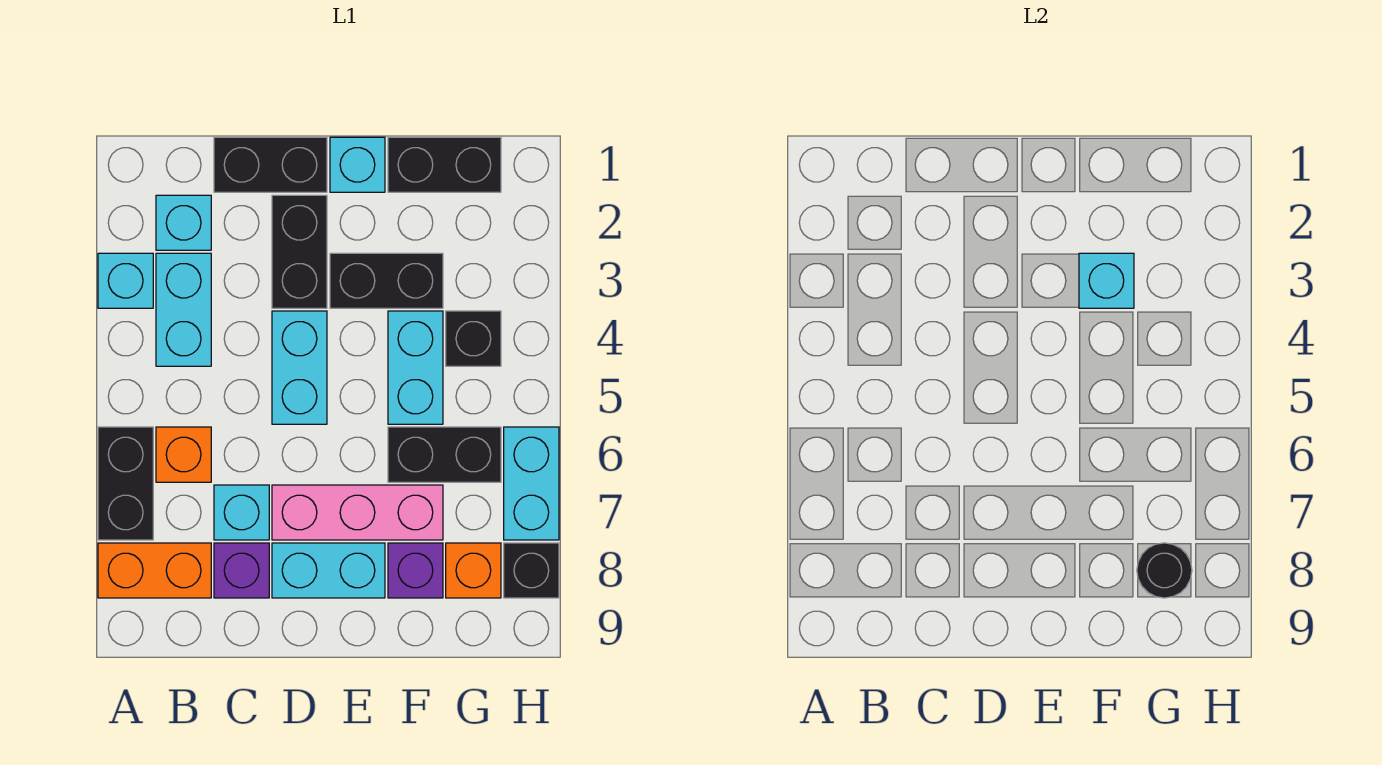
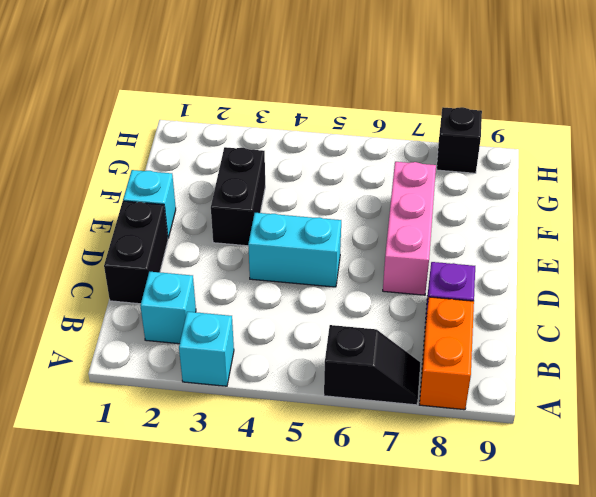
black 1x2 slope [324,325,421,405] -> black 1x2 brick [98,427,153,540]
none -> cyan 1x2 brick [156,253,211,366]
none -> orange 1x1 brick [156,427,211,482]
none -> cyan 1x1 brick [214,485,269,540]

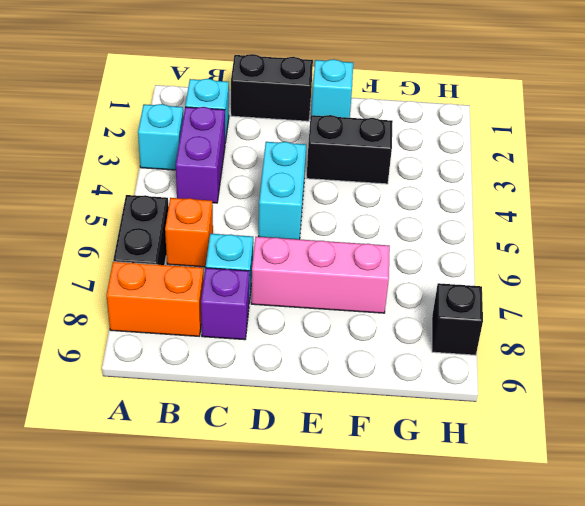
purple 1x2 brick [176,107,225,203] -> cyan 1x2 brick [156,253,211,366]
none -> black 1x2 brick [272,195,327,308]
none -> cyan 1x2 brick [272,543,385,598]
none -> black 1x2 brick [388,137,501,192]

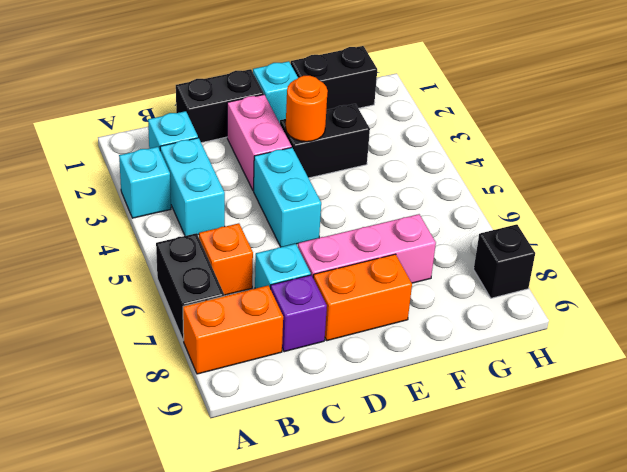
pink 1x2 brick [227,95,292,191] -> black 1x2 brick [272,195,327,308]
orange 1x2 brick [313,254,412,341] -> cyan 1x2 brick [272,543,385,598]
orange 1x1 round brick [286,76,328,142] -> none
none -> cyan 1x2 brick [388,311,443,424]
none -> black 1x2 brick [388,427,501,482]
none -> purple 1x1 brick [388,543,443,598]

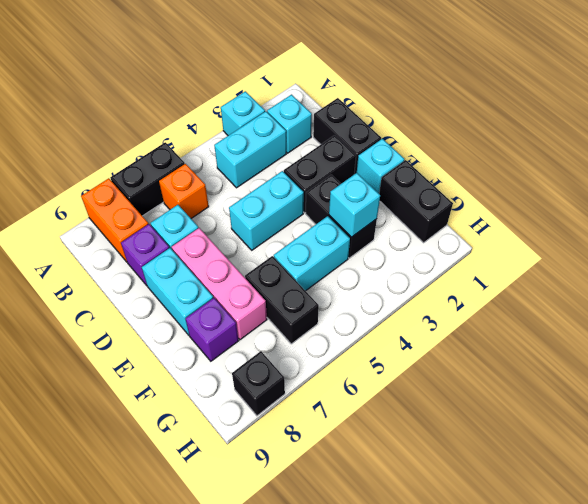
none -> black 1x1 brick [446,311,501,366]
none -> orange 1x1 brick [446,543,501,598]
none -> cyan 1x2 brick [504,427,559,540]

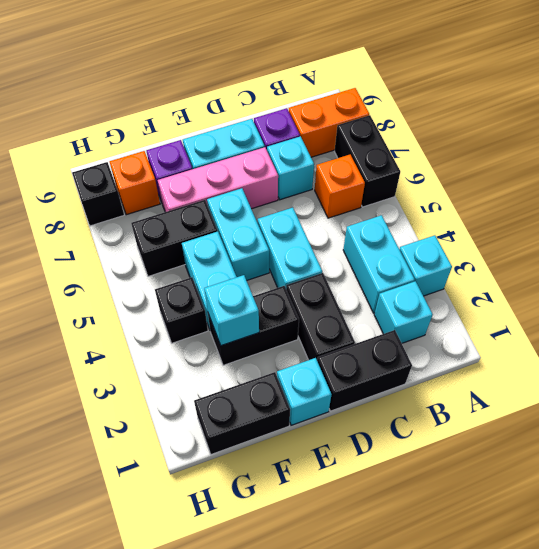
cyan 1x2 brick [207,188,269,281] -> cyan 1x2 brick moved to [504,427,559,540]
none -> black 1x1 round brick [1137,543,1192,598]

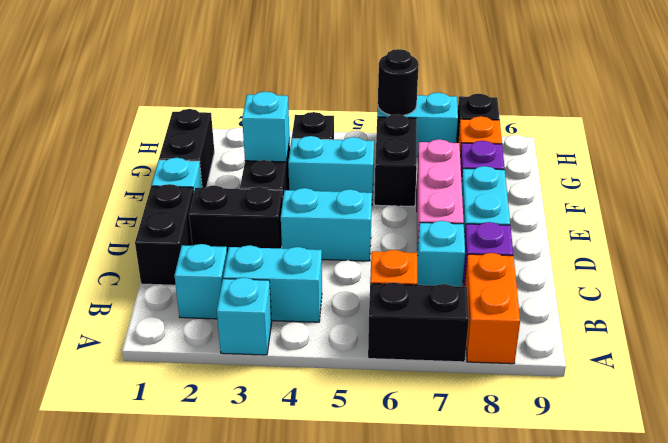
black 1x1 round brick [378,49,419,115] -> black 1x1 round brick moved to [1137,543,1192,598]

